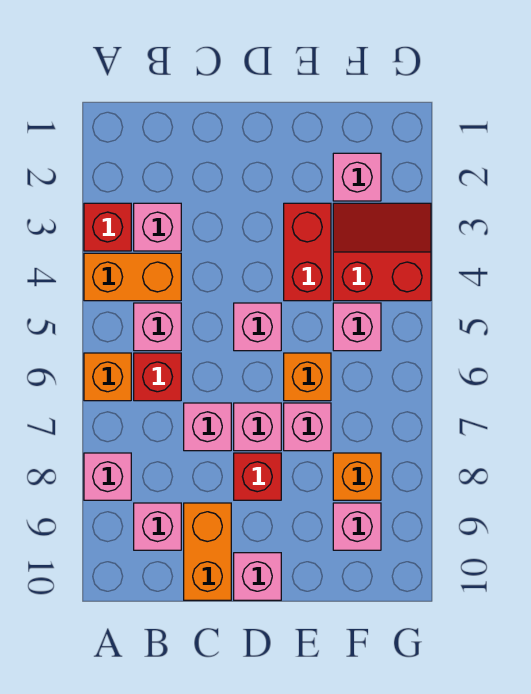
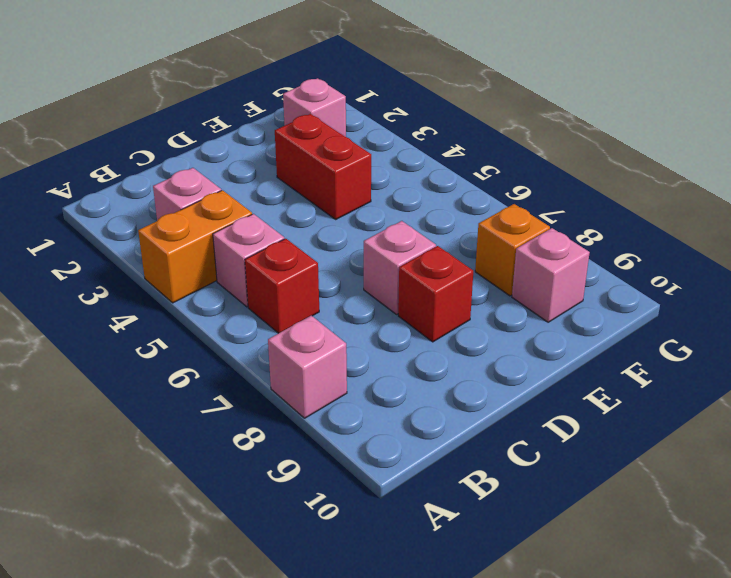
none -> red 1x1 brick [84,203,131,251]
none -> orange 1x1 brick [84,353,131,401]
none -> pink 1x1 brick [134,503,181,550]

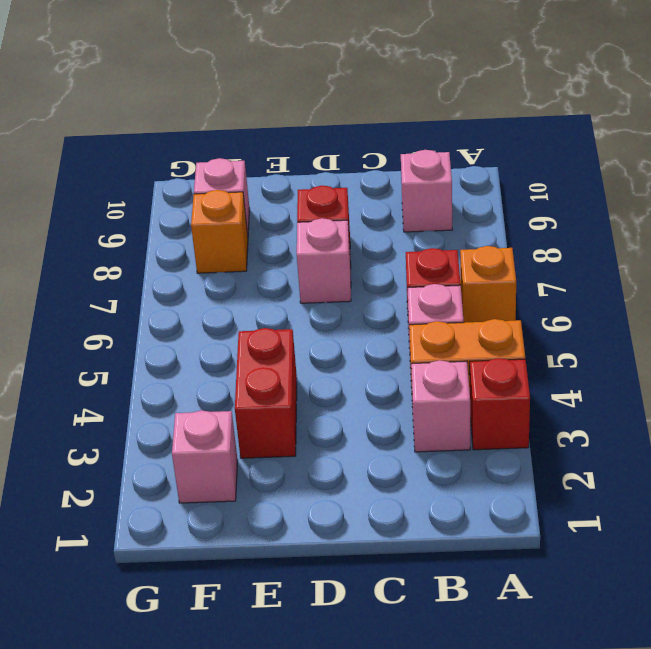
none -> pink 1x1 brick [84,453,131,500]
none -> pink 1x1 brick [184,403,231,451]
none -> orange 1x2 brick [184,503,231,600]

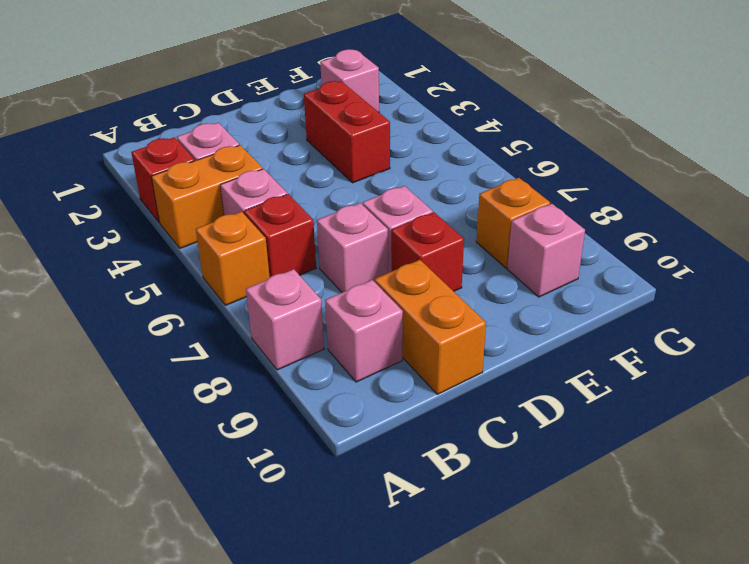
none -> pink 1x1 brick [234,303,281,351]
none -> pink 1x1 brick [234,553,281,600]
none -> orange 1x1 brick [284,353,331,401]

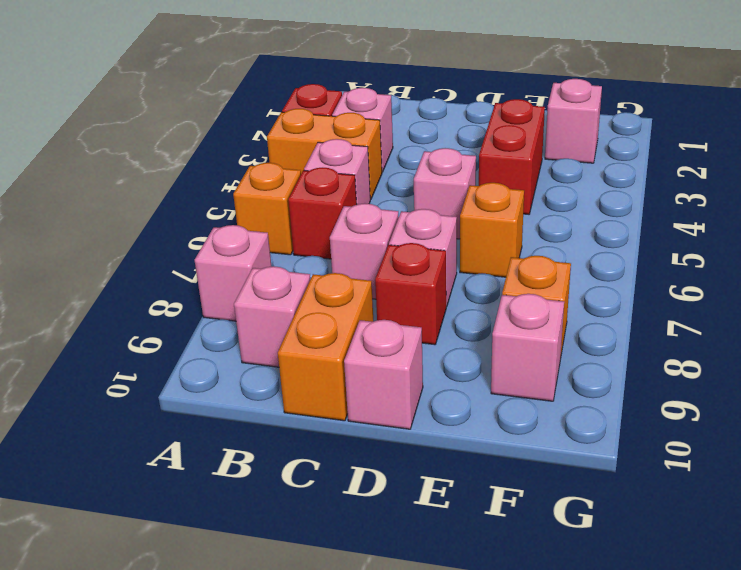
none -> pink 1x1 brick [284,403,331,451]
none -> red 2x2 slope [333,203,431,301]
none -> pink 1x1 brick [333,303,381,351]

